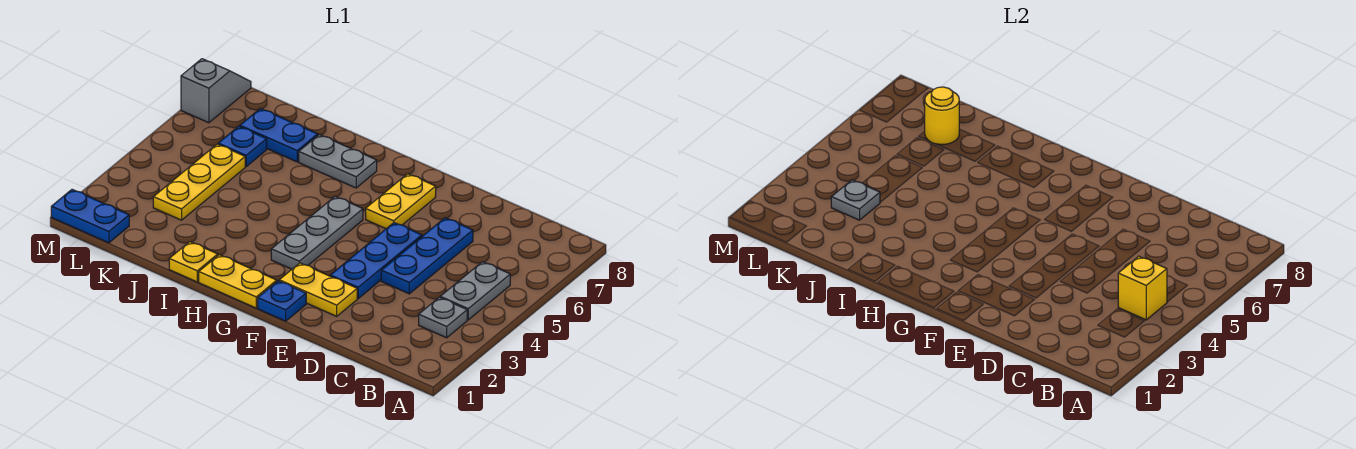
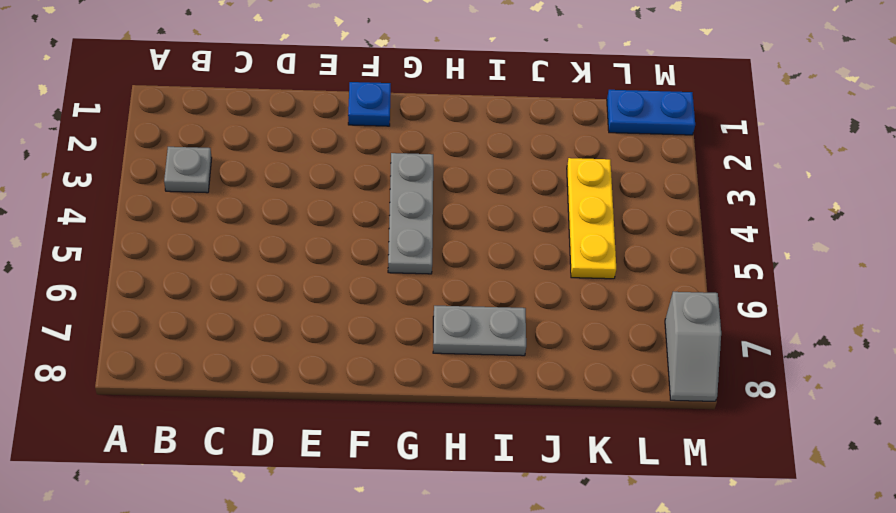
none -> grey 1x2 plate [440,262,510,320]
none -> blue 1x3 plate [381,218,473,294]
none -> yellow 1x2 plate [279,263,357,316]

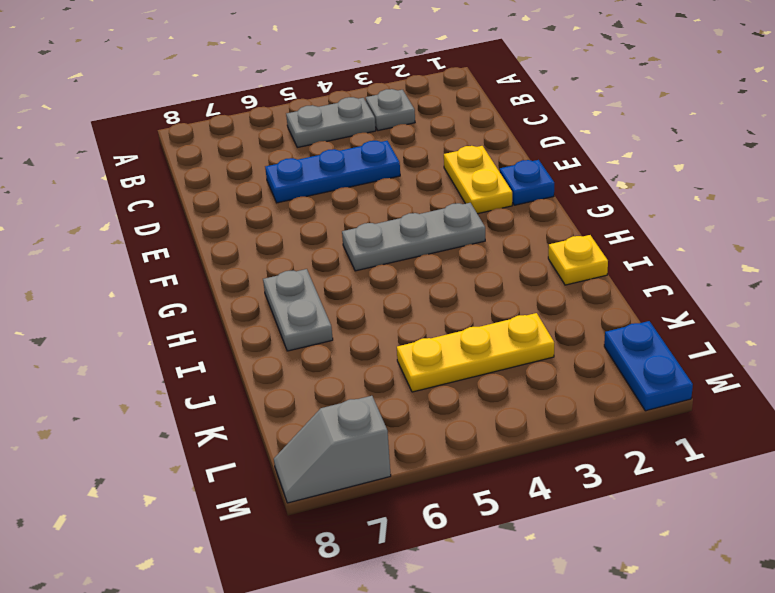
none -> blue 1x3 plate [330,223,422,298]
none -> yellow 1x2 plate [366,174,436,229]
none -> yellow 1x2 plate [199,255,277,308]

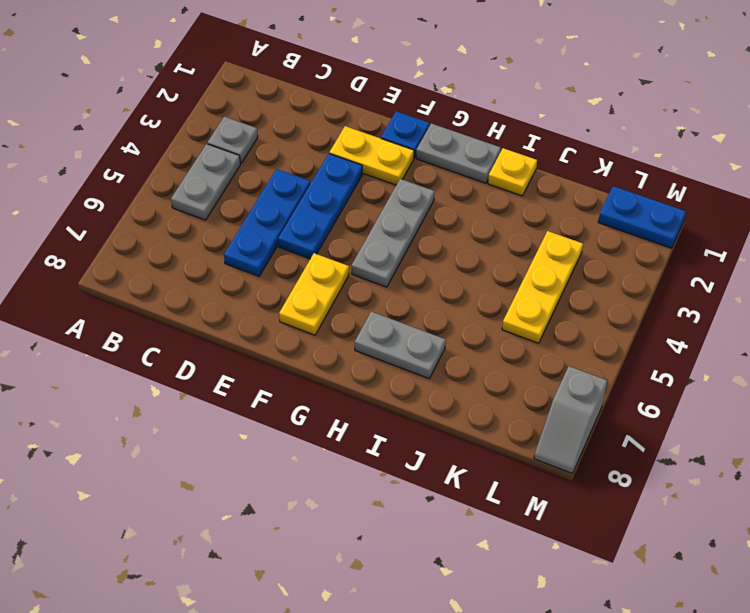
grey 1x2 plate [416,123,501,183] -> yellow 1x2 plate [199,255,277,308]
none -> blue 1x2 plate [240,108,318,162]
none -> blue 1x1 plate [218,126,267,167]
none -> yellow 1x1 brick [1118,256,1167,320]

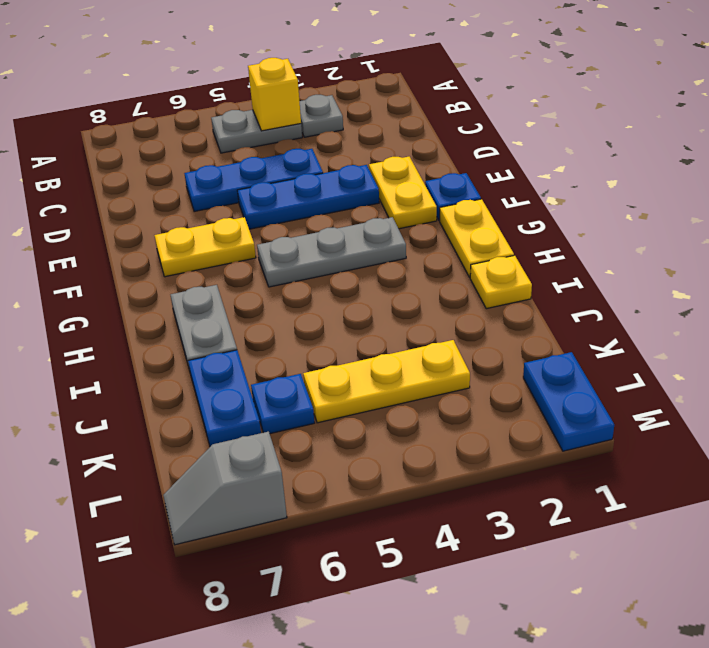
none -> grey 1x1 plate [831,180,880,220]
none -> yellow 1x1 round brick [925,87,959,145]

